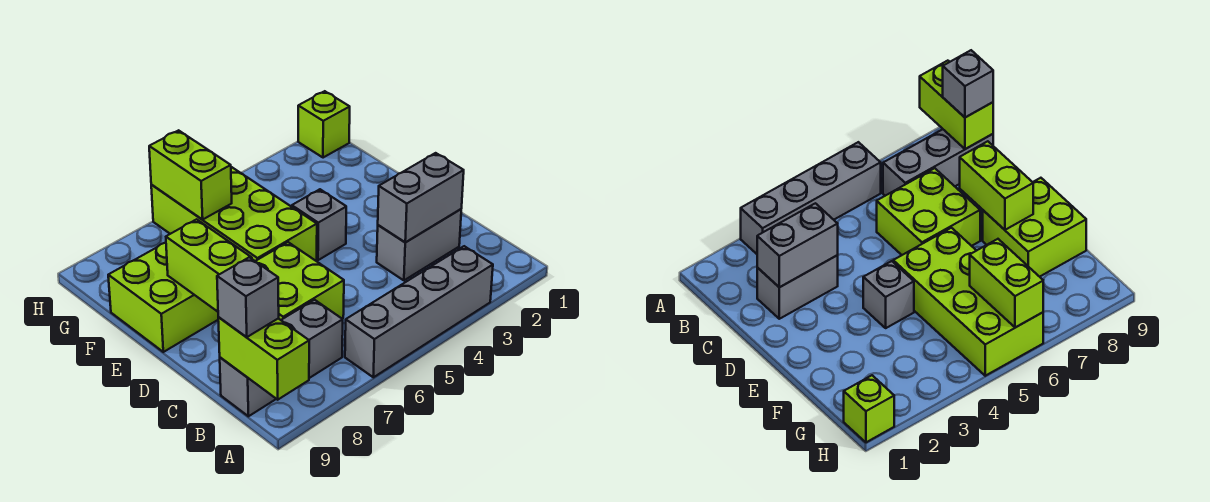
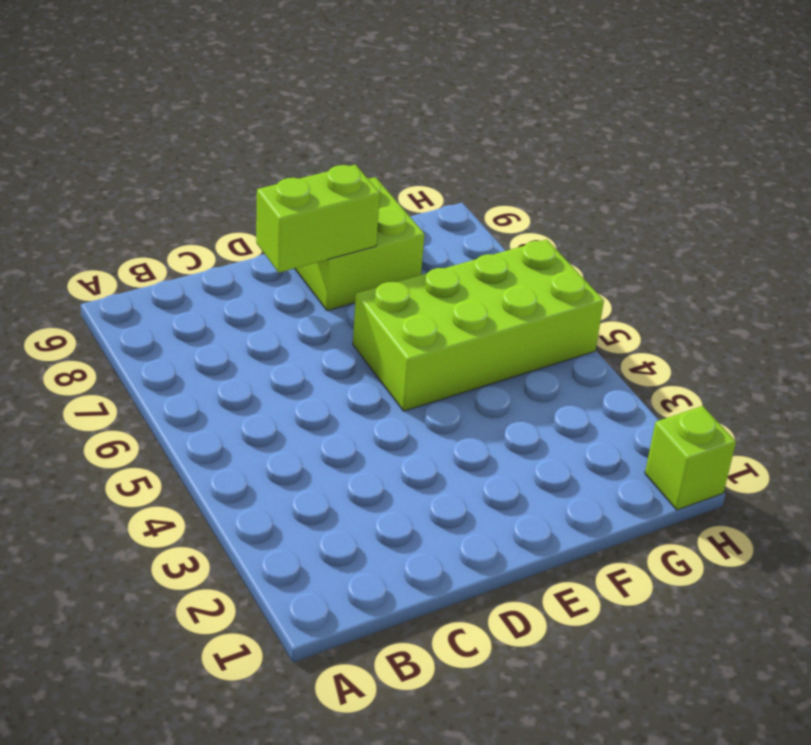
none -> grey 1x4 brick [345,246,493,377]
none -> grey 1x3 brick [220,300,343,416]
none -> grey 1x2 brick [377,209,461,280]

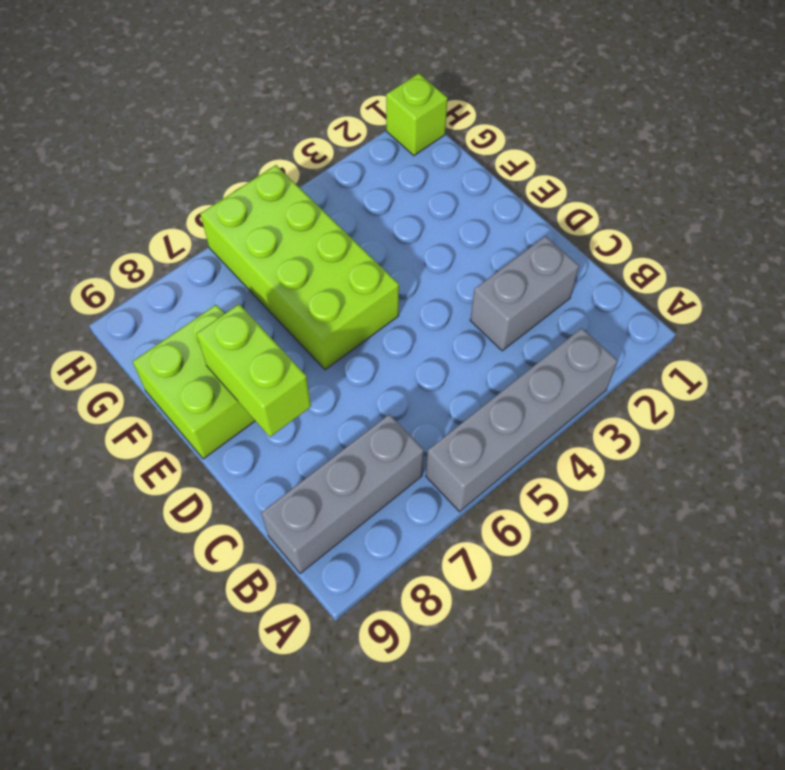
none -> lime 2x2 brick [256,242,344,320]
none -> grey 1x1 brick [292,189,346,260]
none -> lime 1x2 brick [218,317,309,400]

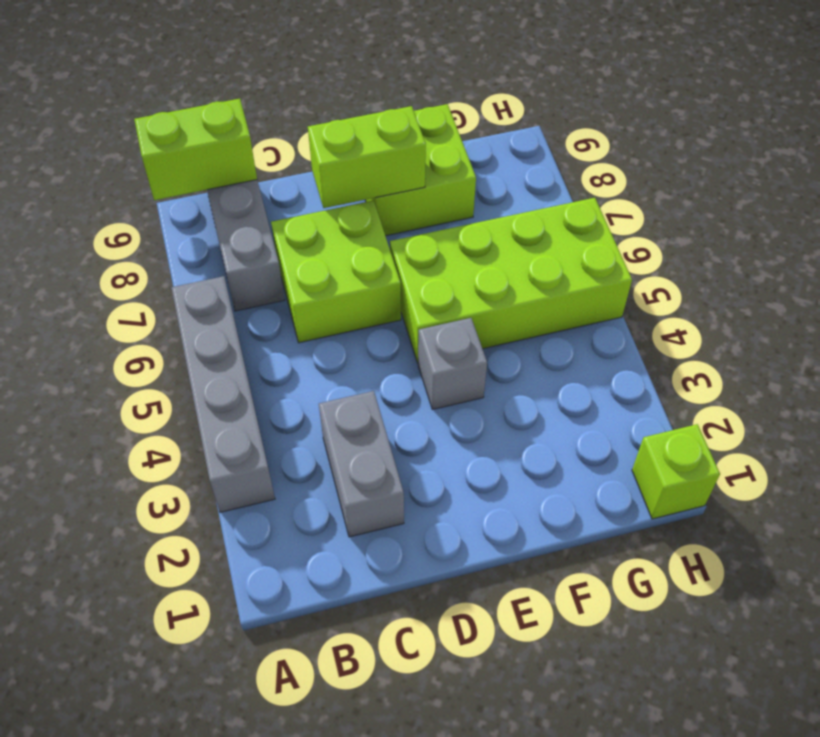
none -> grey 1x2 brick [378,153,464,242]
none -> lime 1x2 brick [149,130,232,219]
none -> grey 1x1 brick [217,257,279,337]

